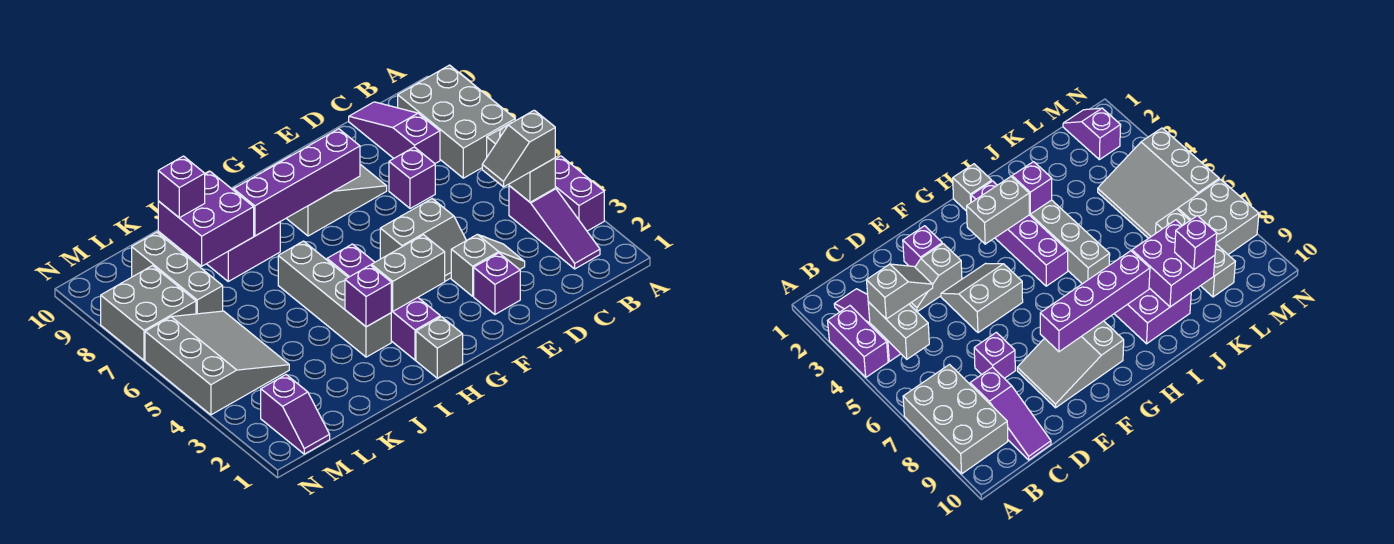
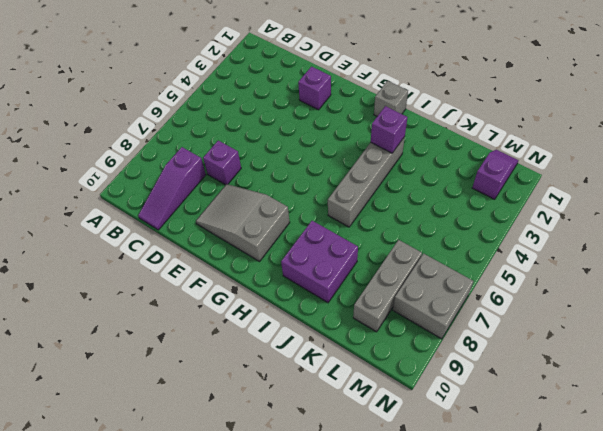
none -> purple 1x2 brick [555,156,604,231]
none -> grey 2x3 brick [398,65,515,178]
none -> purple 1x3 slope [509,186,600,269]

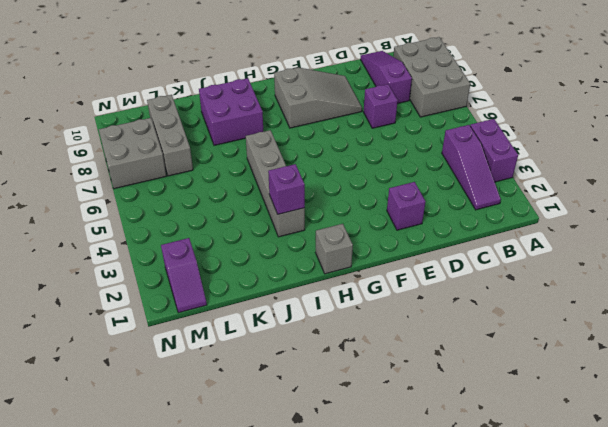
none -> grey 1x2 slope [451,234,525,296]
none -> grey 2x2 slope [380,199,466,281]
none -> purple 1x4 brick [327,244,440,360]

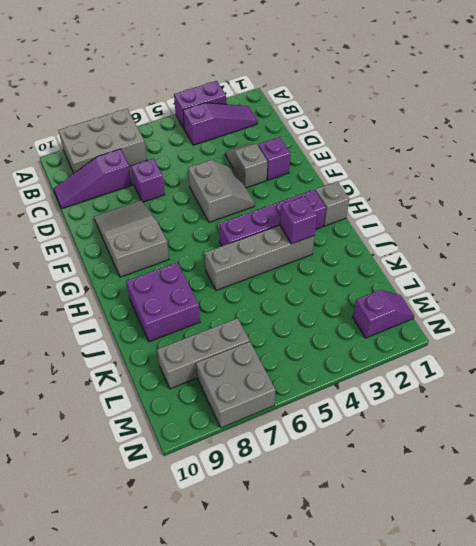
none -> grey 3x3 slope [145,311,289,415]
none -> grey 1x2 brick [487,123,555,202]
none -> purple 1x4 brick [234,129,360,236]

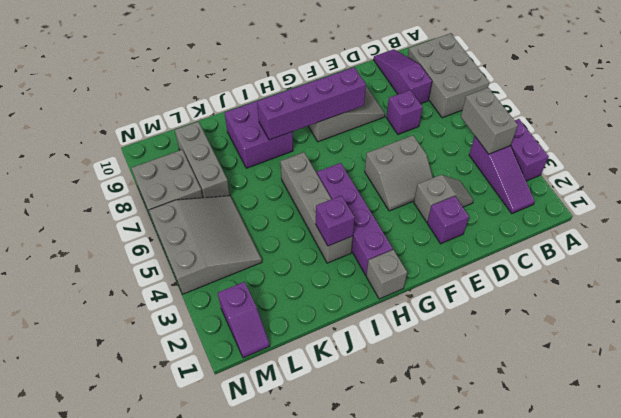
none -> grey 1x2 brick [372,235,445,311]
none -> purple 2x2 brick [158,172,254,266]
none -> grey 1x2 slope [482,110,555,187]

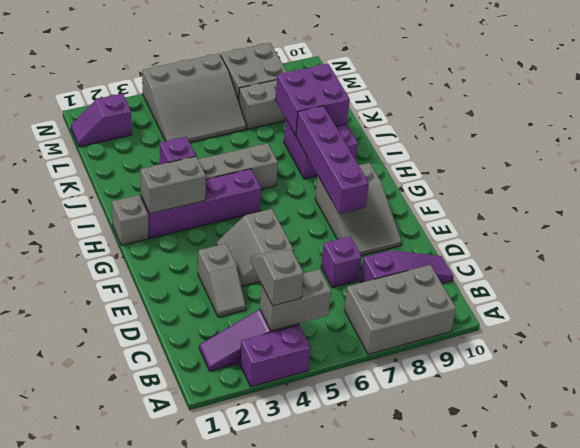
grey 1x2 brick [140,156,206,214] -> grey 1x2 brick turned to [372,235,445,311]
none -> purple 1x1 brick [474,253,520,314]
none -> purple 1x1 brick [158,156,205,218]

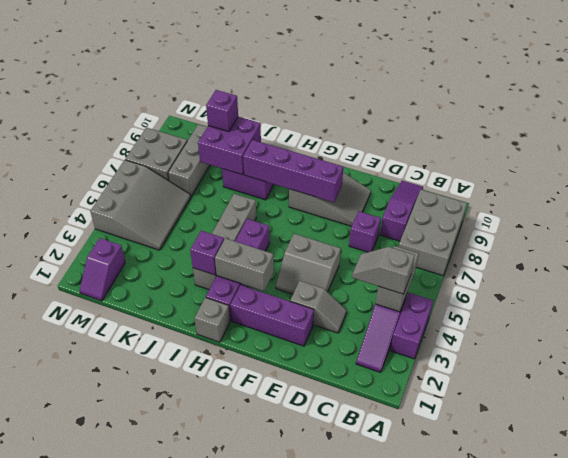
purple 1x3 brick [230,285,314,346] -> purple 1x1 brick [474,253,520,314]

